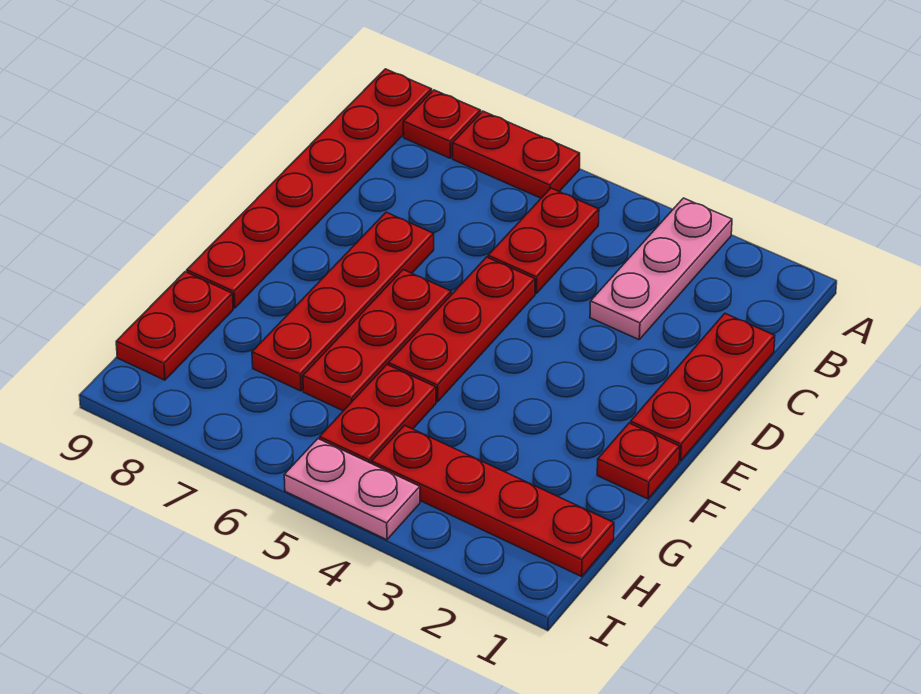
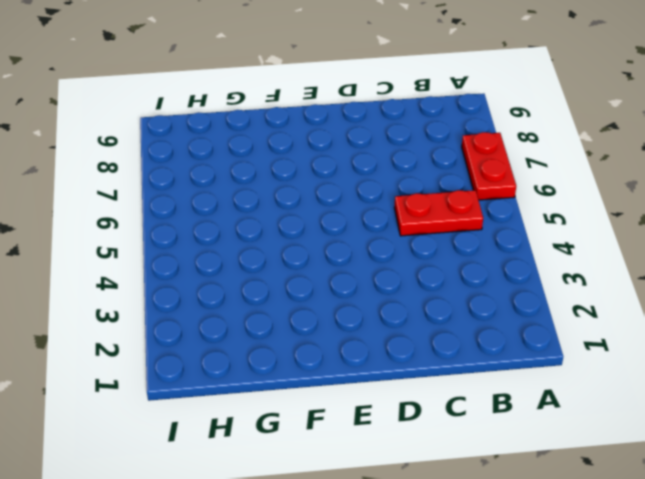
none -> pink 1x3 plate [590,198,732,340]
none -> red 1x1 plate [403,90,481,158]
none -> red 1x6 plate [187,69,432,308]

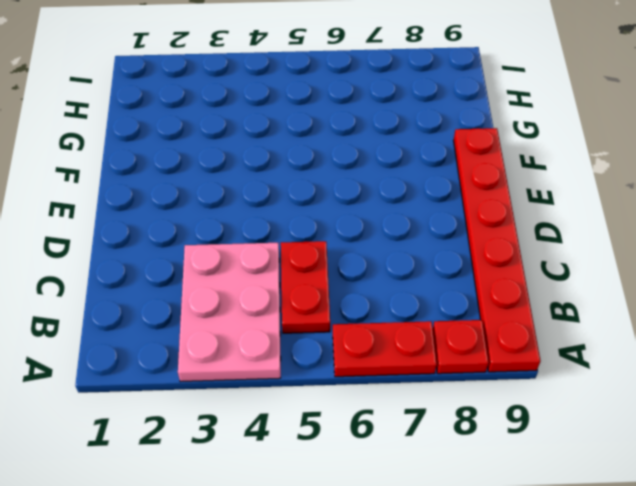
pink 2x3 plate [178,243,281,382] -> pink 1x3 plate [590,198,732,340]
none -> red 1x3 plate [631,314,775,461]
none -> red 1x3 plate [388,257,535,402]
none -> red 1x4 plate [252,212,434,391]

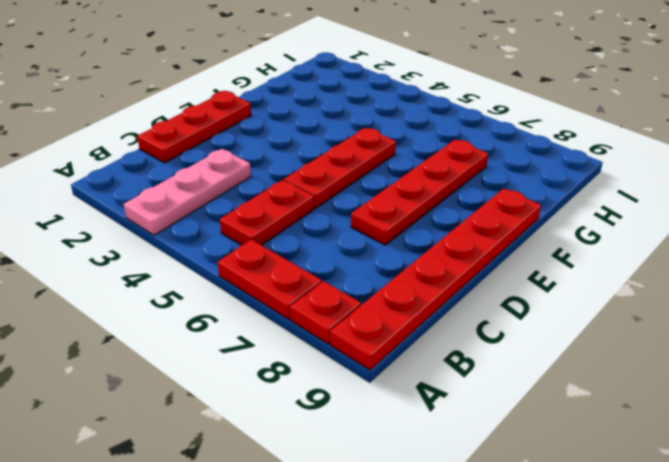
none -> red 1x3 plate [303,270,451,411]
none -> red 1x1 plate [597,423,680,499]
none -> red 1x2 plate [320,365,436,463]

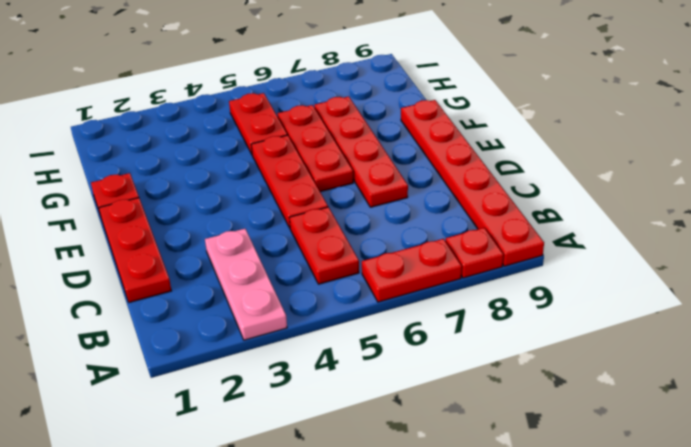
none -> red 1x2 plate [116,272,233,380]
none -> red 1x4 plate [372,425,614,576]
none -> pink 1x2 plate [284,439,420,540]

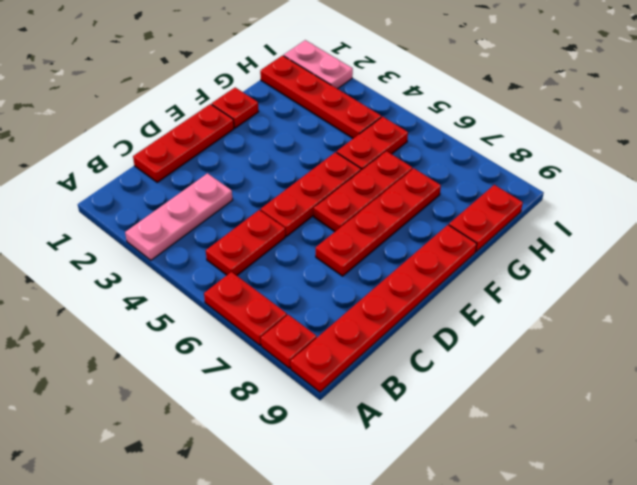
pink 1x2 plate [284,40,353,89] -> pink 1x2 plate moved to [284,439,420,540]

